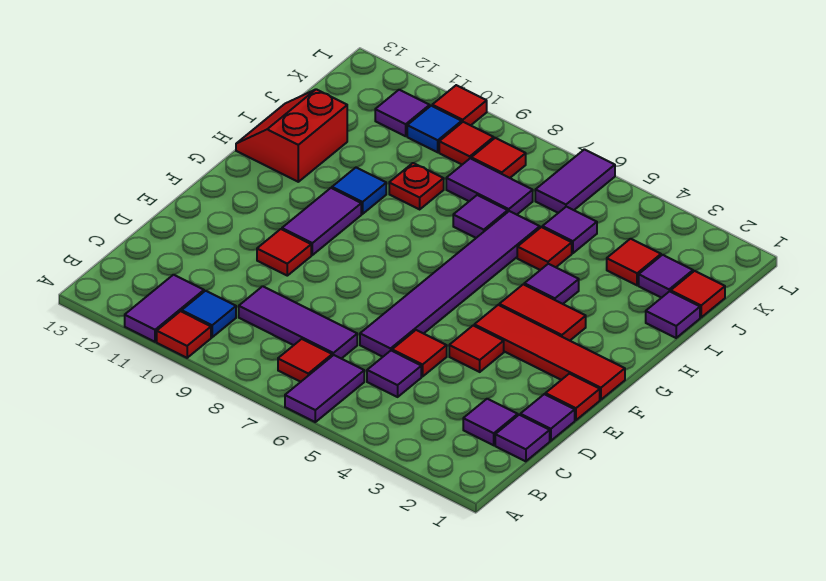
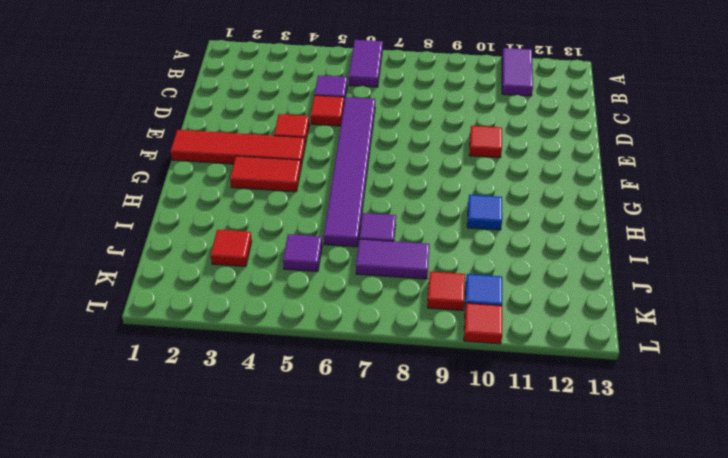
none -> red 1x1 tile [157,311,211,358]
none -> red 1x1 tile [278,339,332,382]
none -> blue 1x1 tile [182,291,236,337]
none -> purple 1x1 tile [495,415,550,461]

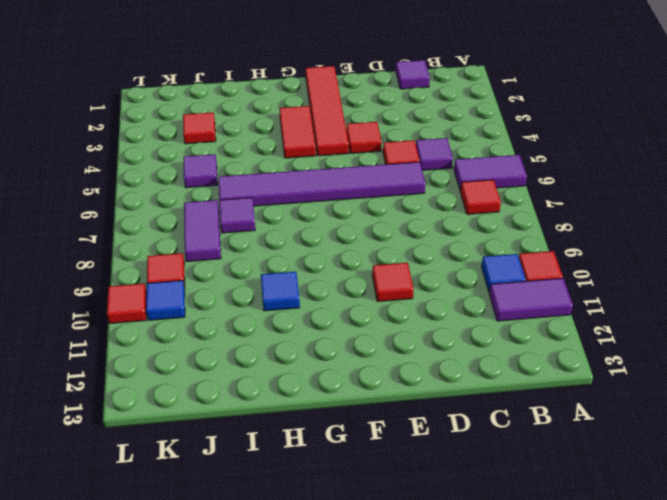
none -> purple 1x1 tile [463,399,518,445]
none -> purple 1x3 tile [239,286,357,359]
none -> purple 1x1 tile [520,394,575,441]
none -> red 1x1 tile [545,374,600,420]

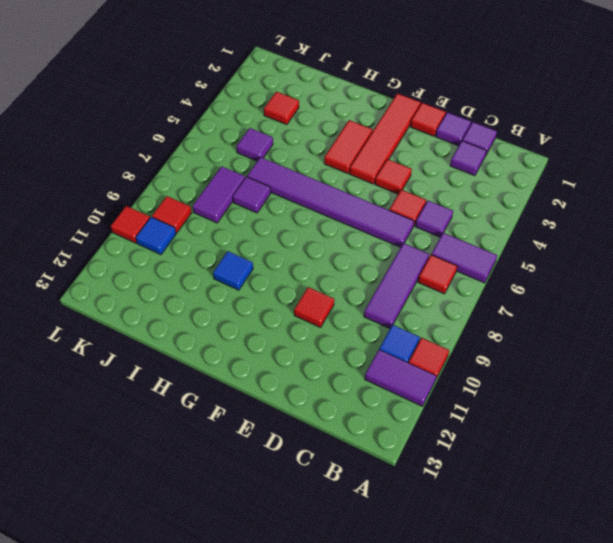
none -> purple 1x2 tile [282,188,361,255]
none -> purple 1x1 tile [524,264,579,304]
none -> red 2x2 slope [236,89,347,182]
none -> purple 1x1 tile [646,291,700,338]

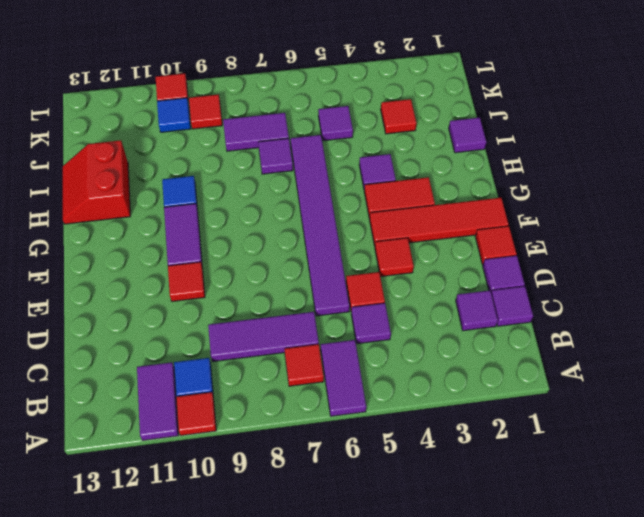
none -> red 1x1 tile [517,227,572,270]
none -> red 1x1 plate [389,163,444,209]
none -> red 1x1 tile [671,271,725,317]
none -> purple 1x1 tile [639,255,693,298]

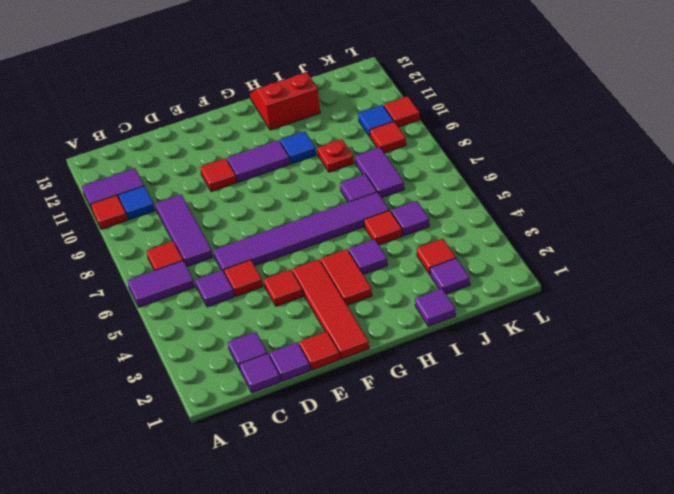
none -> red 1x1 tile [671,271,725,317]
none -> purple 1x2 tile [535,149,615,213]
none -> red 1x1 tile [471,138,526,178]
none -> purple 1x1 tile [375,90,430,136]

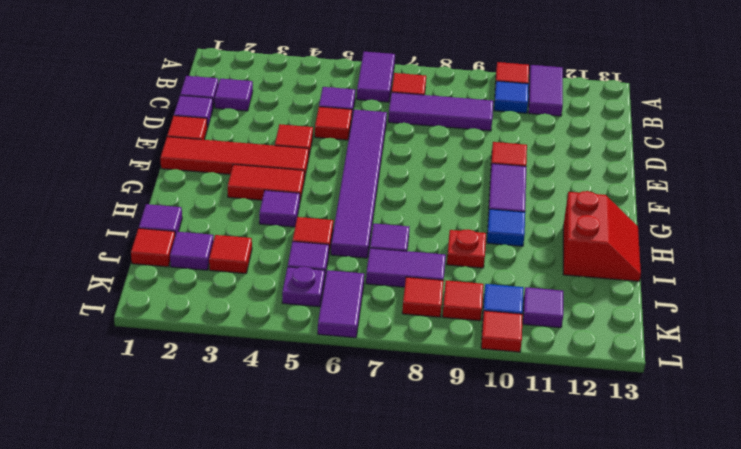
purple 1x1 plate [282,267,325,307] -> none

